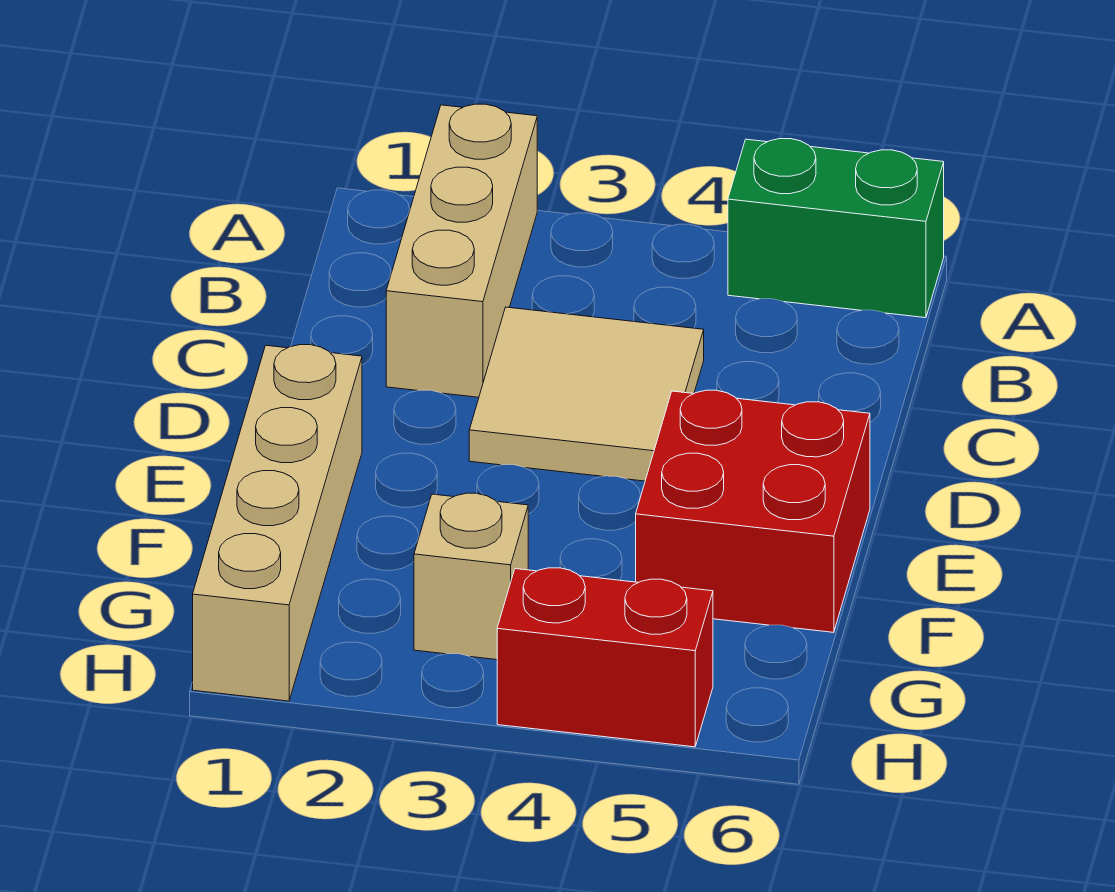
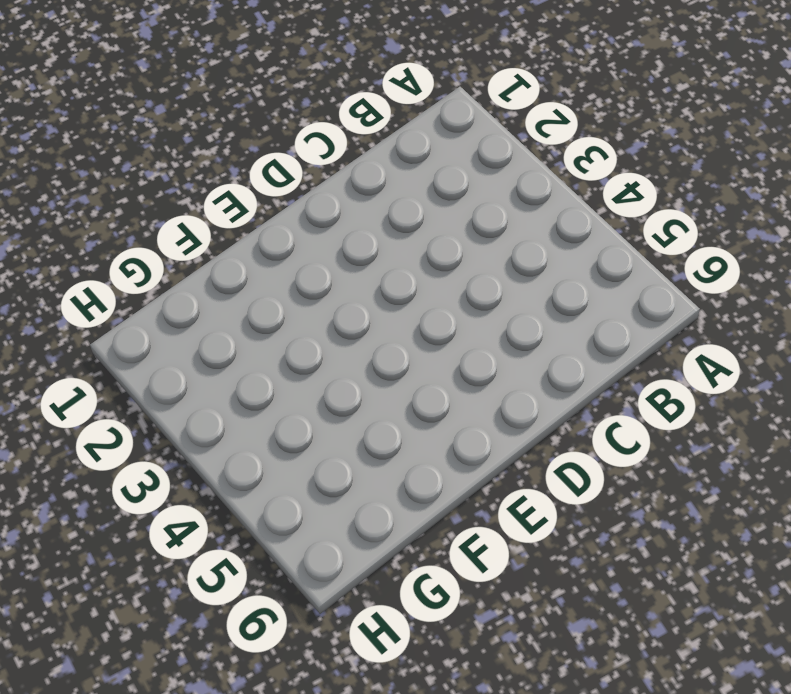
none -> tan 1x3 brick [386,104,537,397]
none -> green 1x2 brick [728,139,944,318]

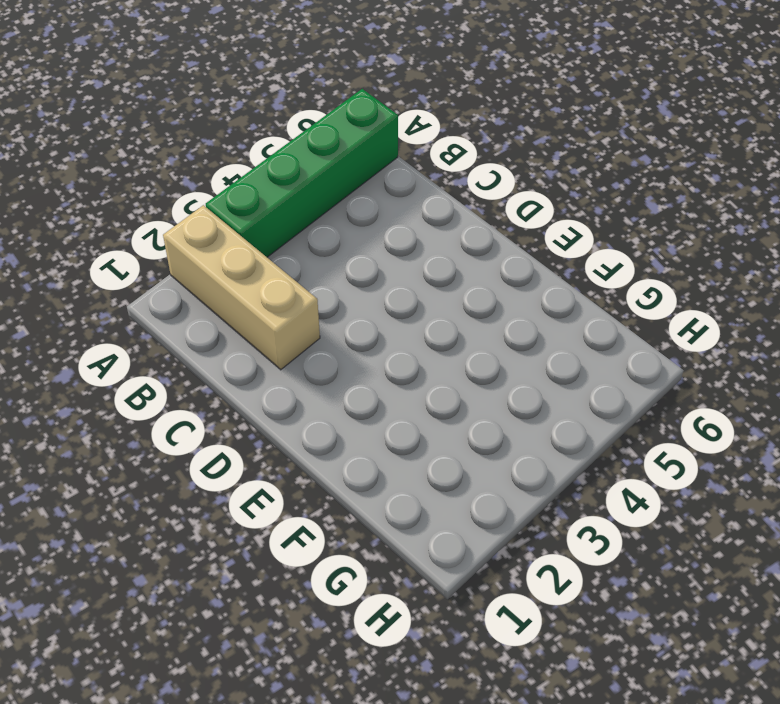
green 1x4 brick [206,89,398,257] -> green 1x2 brick [728,139,944,318]
none -> tan 2x2 tile [469,307,704,481]
none -> tan 1x4 brick [193,345,362,701]

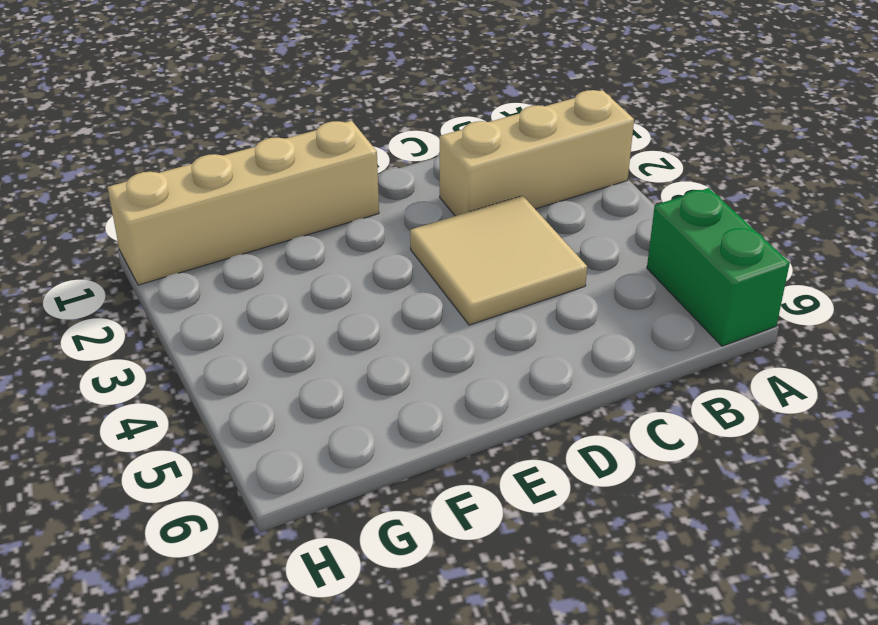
none -> red 2x2 brick [636,390,870,632]
none -> tan 1x1 brick [414,493,528,660]

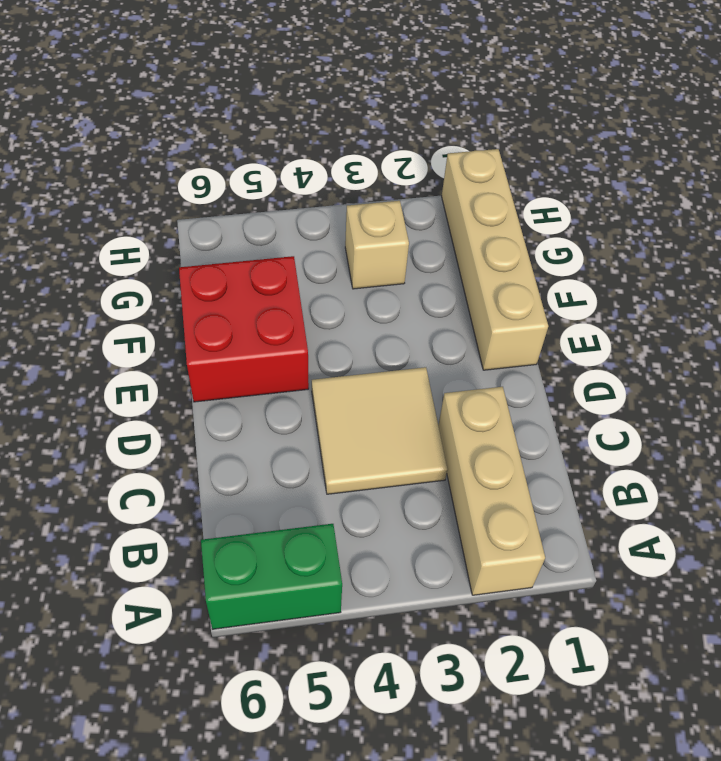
none -> red 1x2 brick [497,568,713,747]

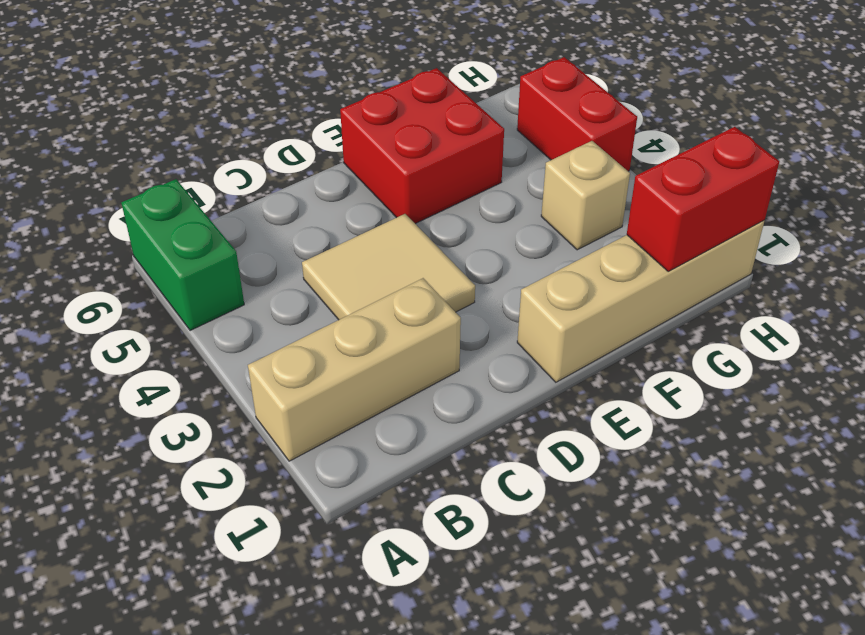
red 1x2 brick [627,127,779,271] -> none

